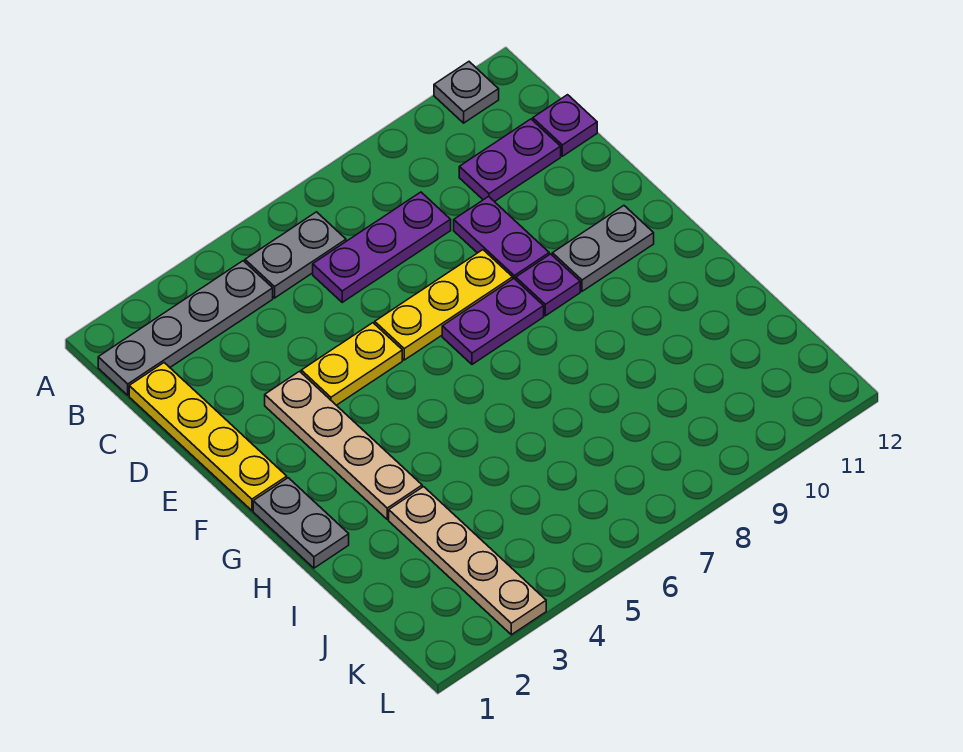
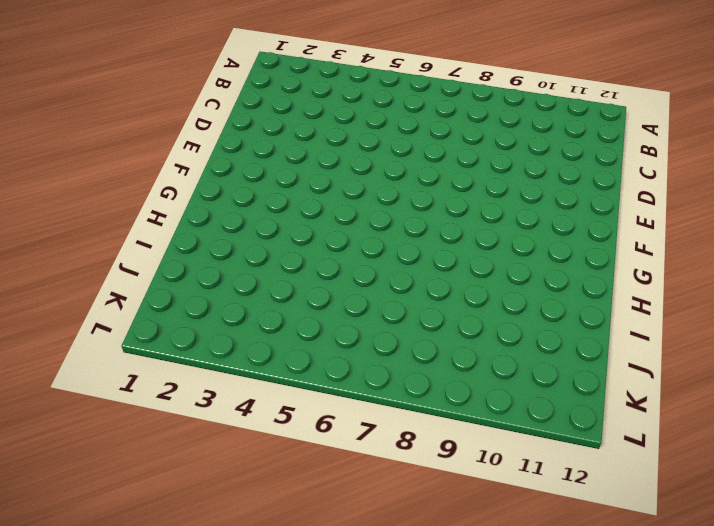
none -> grey 1x1 plate [434,62,499,123]
none -> grey 1x4 plate [98,261,273,395]
none -> grey 1x2 plate [245,212,346,298]

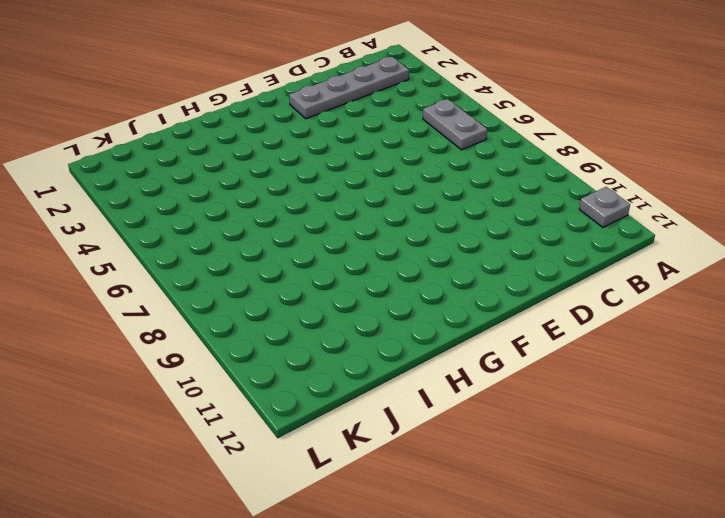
grey 1x4 plate [289,57,409,119] -> grey 1x4 plate turned to [98,261,273,395]
none -> yellow 1x4 plate [129,363,287,511]
none -> purple 1x3 plate [313,192,451,302]
none -> purple 1x2 plate [459,119,561,202]

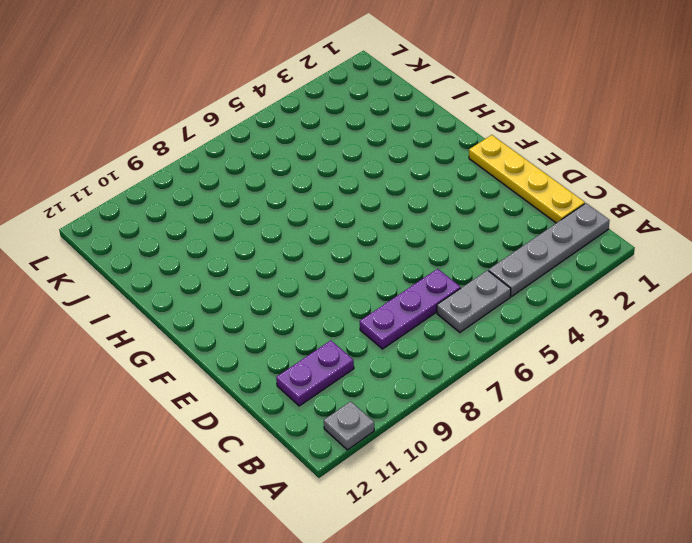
none -> purple 1x1 plate [533,95,597,156]
none -> purple 1x2 plate [454,196,549,280]
none -> tan 1x4 plate [265,371,422,519]

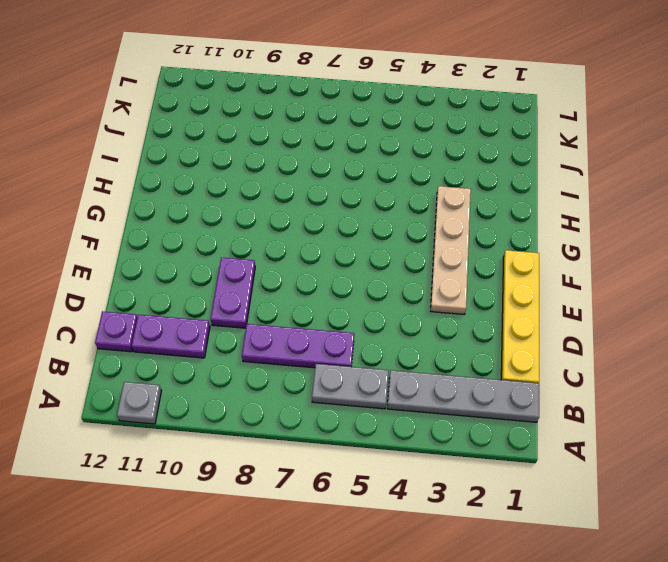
none -> yellow 1x2 plate [301,323,402,405]
none -> yellow 1x3 plate [375,250,513,360]
none -> purple 1x2 plate [442,279,544,364]

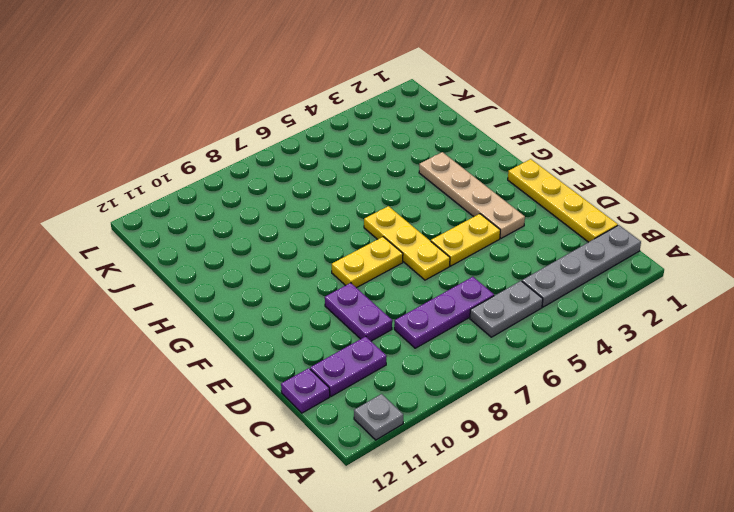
yellow 1x3 plate [364,206,450,280] -> yellow 1x3 plate turned to [375,250,513,360]
yellow 1x2 plate [332,237,403,288] -> purple 1x2 plate [442,279,544,364]
none -> purple 1x1 plate [516,254,580,316]
none -> grey 1x2 plate [552,206,654,291]
none -> grey 1x2 plate [253,478,349,568]

